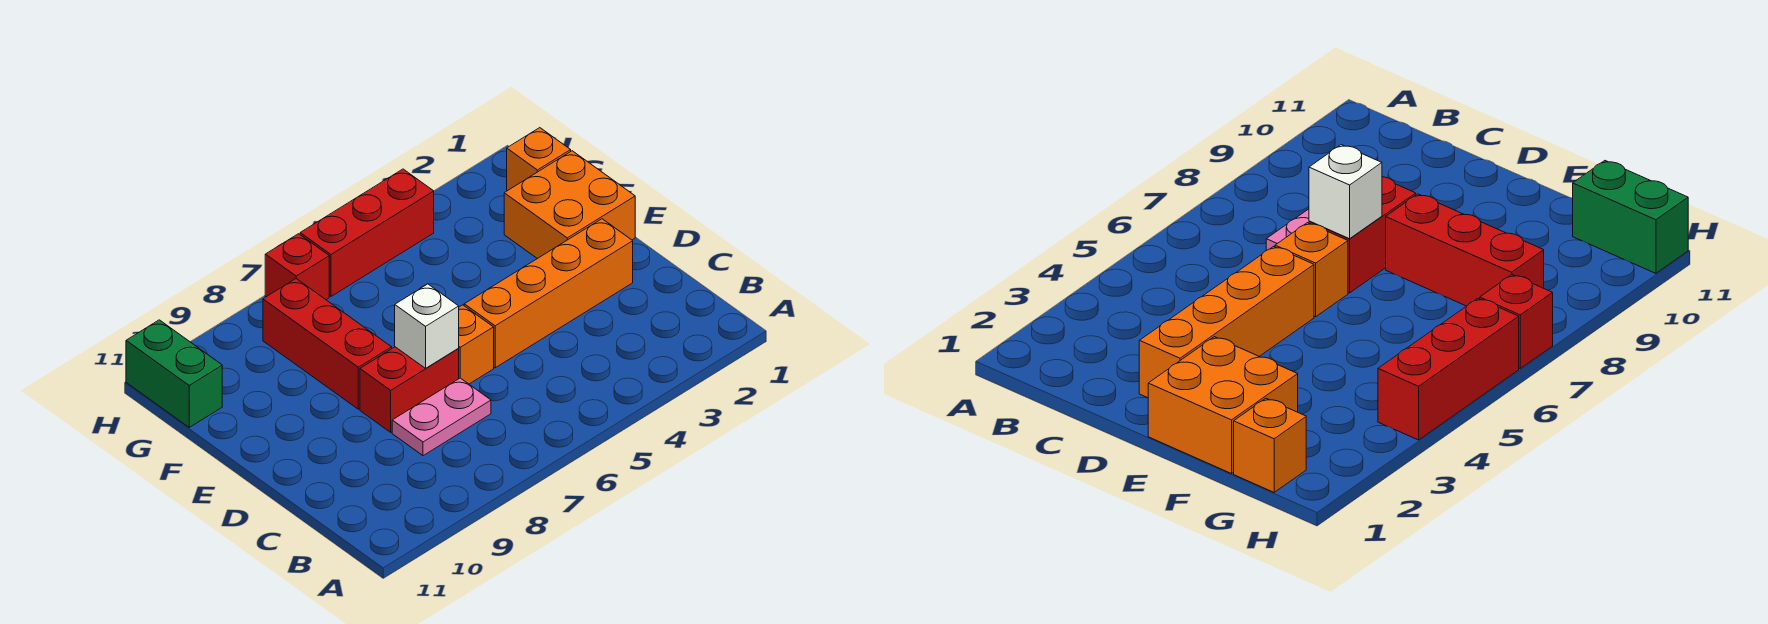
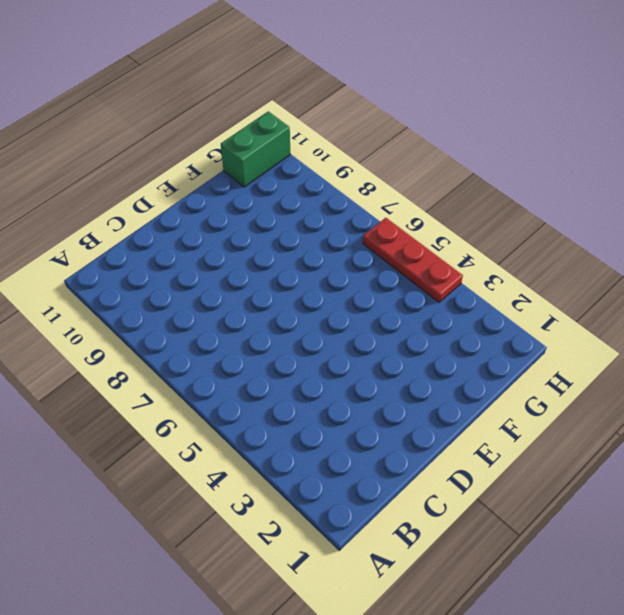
red 1x3 plate [363,218,463,302] -> red 1x3 brick [300,169,434,296]
none -> pink 1x2 plate [392,378,491,456]
none -> orange 1x4 brick [464,219,633,368]

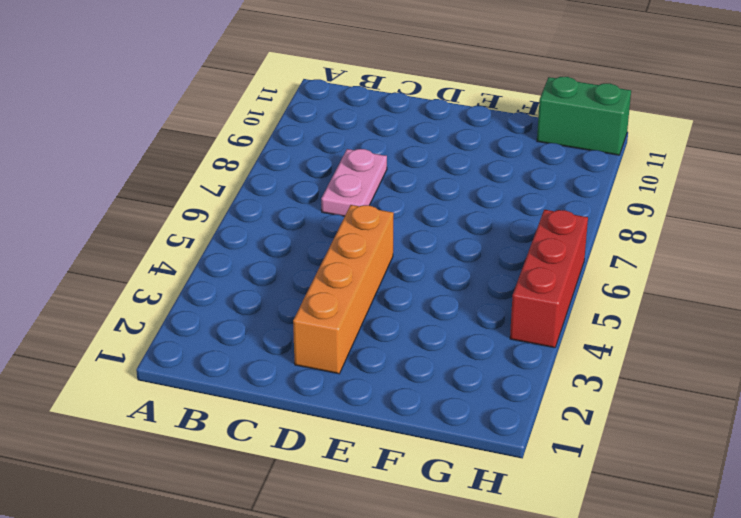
none -> orange 1x1 brick [459,305,494,384]
none -> red 1x2 brick [360,347,459,432]

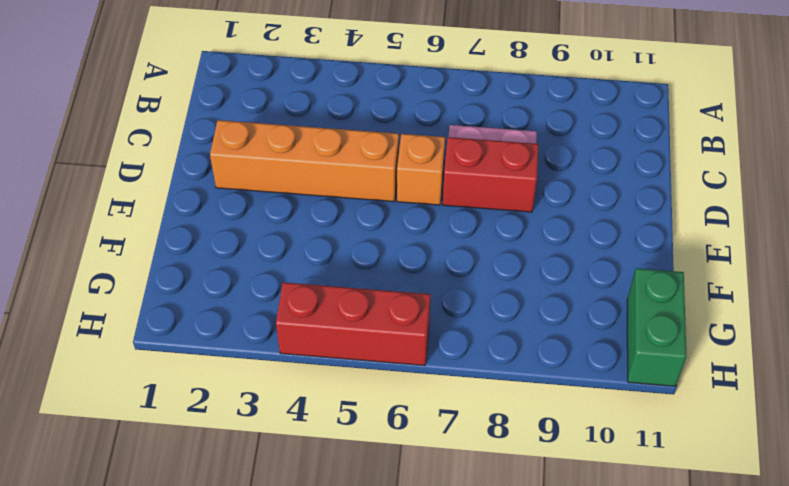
none -> orange 2x2 brick [504,151,635,259]
none -> red 1x3 brick [263,279,392,409]

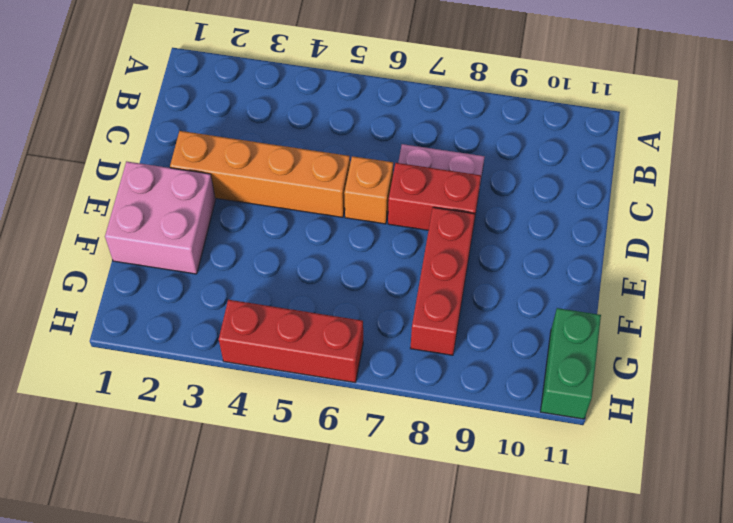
pink 2x2 brick [105,161,215,274] -> orange 2x2 brick [504,151,635,259]
none -> orange 1x1 brick [507,128,571,191]
none -> red 1x1 brick [265,234,329,300]

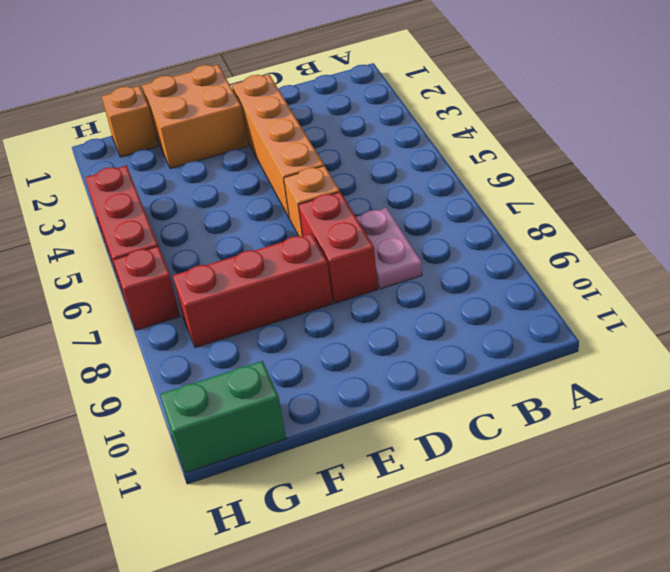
none -> white 1x1 brick [395,284,459,368]

